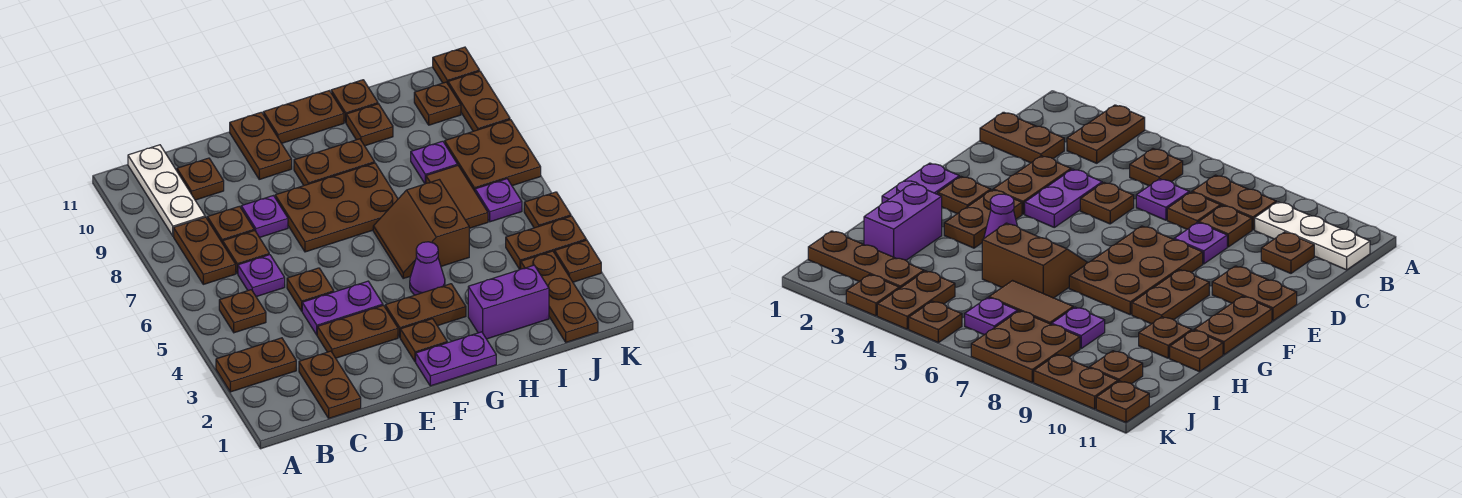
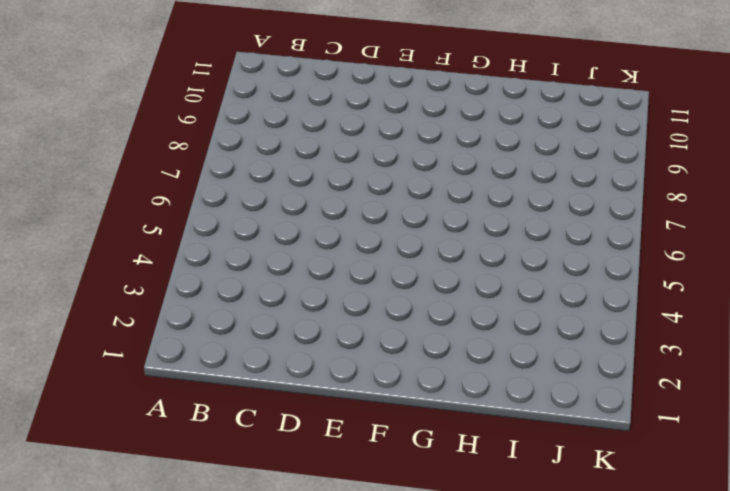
none -> brown 1x2 plate [216,338,296,392]
none -> brown 1x1 plate [219,290,266,333]
none -> brown 1x2 plate [174,217,236,284]
none -> white 1x3 plate [128,145,205,236]

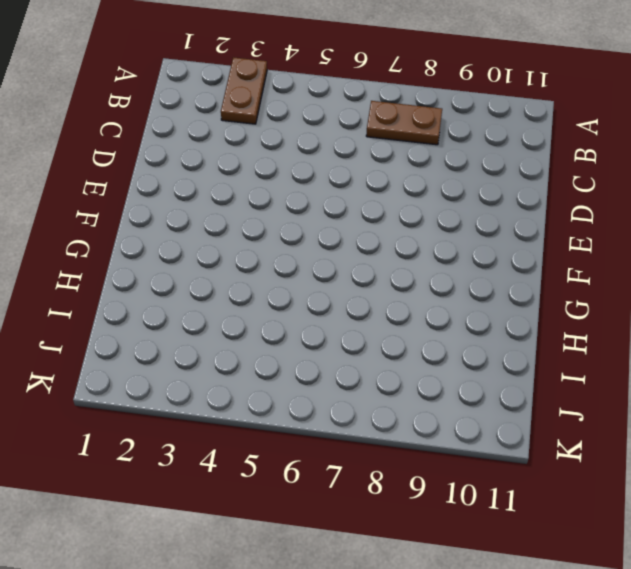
none -> brown 1x1 plate [219,290,266,333]
none -> white 1x3 plate [128,145,205,236]
none -> brown 1x2 plate [299,351,361,418]
none -> purple 1x1 plate [238,255,285,297]

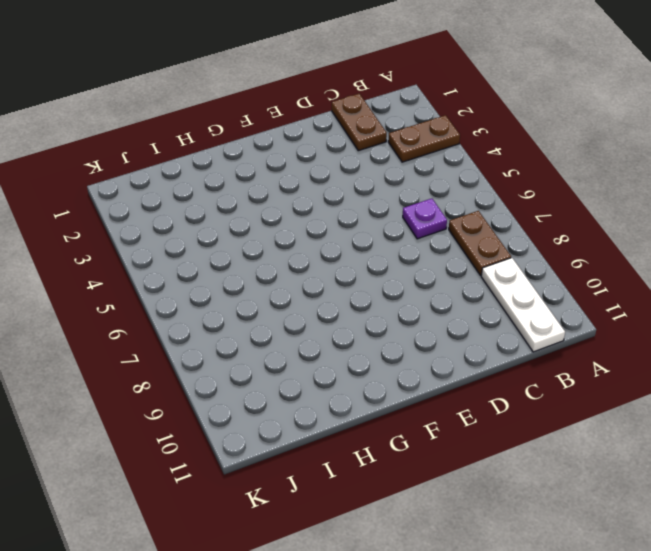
none -> brown 1x1 plate [219,290,266,333]
none -> brown 1x1 plate [223,230,269,274]
none -> brown 1x1 plate [207,206,254,243]
none -> brown 1x1 plate [177,158,224,200]

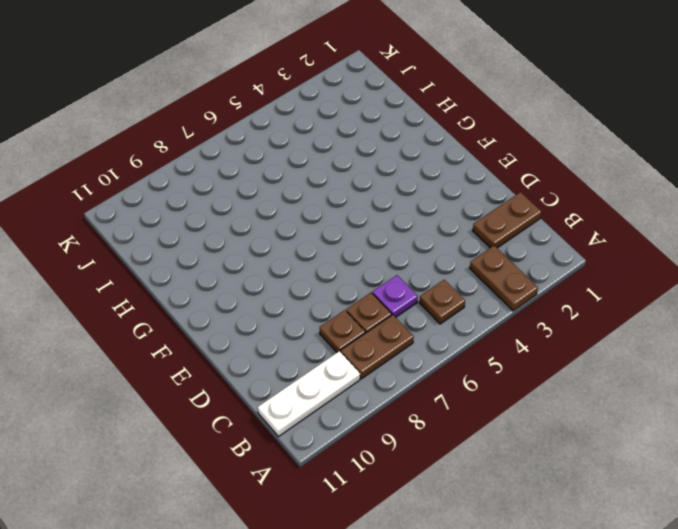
none -> brown 1x1 plate [177,158,224,200]
none -> brown 1x2 plate [317,305,398,358]
none -> purple 1x2 plate [302,281,383,335]
none -> brown 1x1 plate [287,268,334,311]

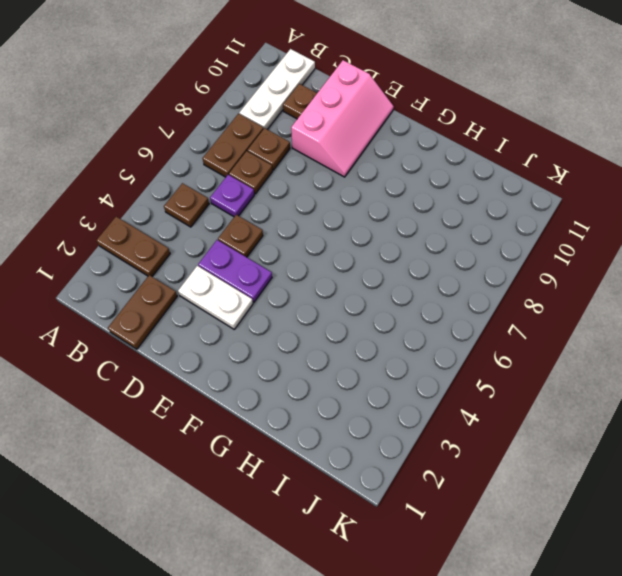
white 1x2 plate [178,266,253,329] -> brown 1x2 plate [317,305,398,358]
pink 2x3 slope [291,60,394,177] -> brown 1x2 plate [230,112,292,179]
none -> purple 1x1 plate [241,196,288,238]
none -> brown 2x3 plate [275,163,398,252]
none -> purple 1x2 plate [416,332,496,386]
none -> brown 1x1 plate [400,319,447,362]

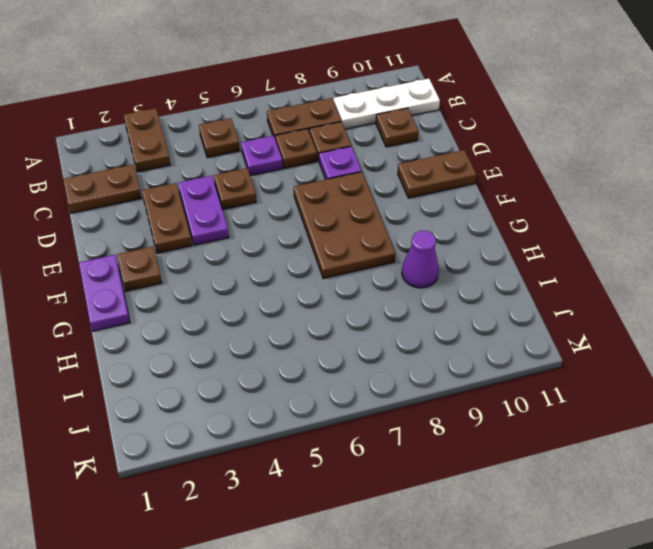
purple 1x1 cone [402,231,439,288] -> purple 1x1 cone moved to [410,242,445,295]
none -> brown 1x2 plate [385,284,466,337]
none -> brown 1x2 plate [294,139,375,185]
none -> brown 1x2 plate [263,91,344,143]
none -> brown 2x2 slope [373,180,469,278]

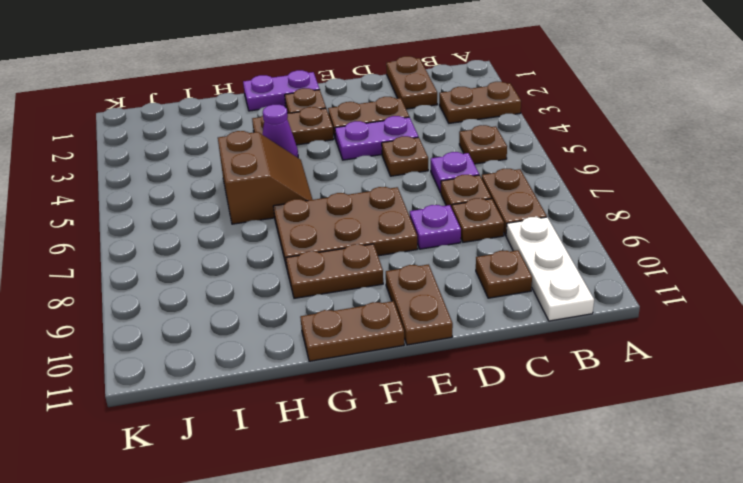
none -> purple 1x2 brick [468,265,549,339]
none -> brown 1x1 plate [346,104,393,146]
none -> brown 1x1 plate [331,80,378,123]
none -> brown 1x2 tile [426,166,488,228]

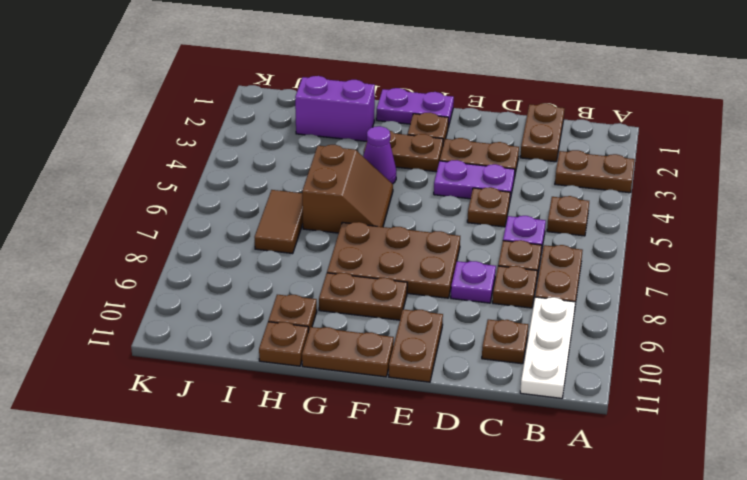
none -> purple 1x1 plate [411,141,458,184]
none -> brown 1x3 plate [521,251,598,342]
none -> brown 1x2 plate [506,216,586,269]
none -> purple 1x1 plate [475,179,522,222]

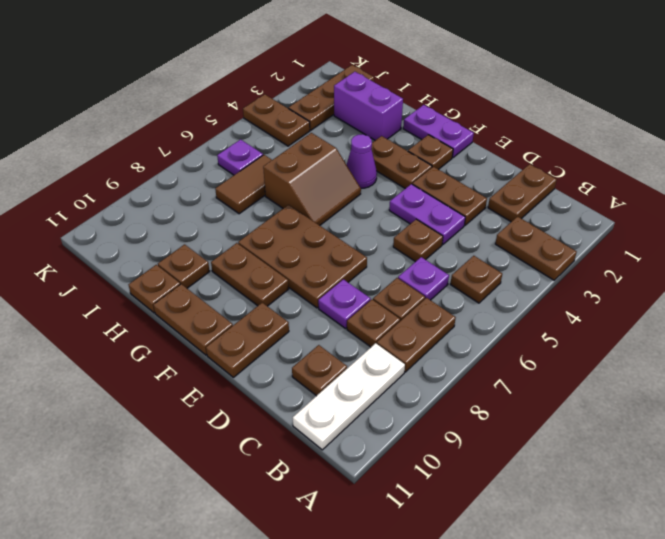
none -> purple 1x1 plate [411,141,458,184]
none -> brown 2x2 plate [445,120,541,191]
none -> brown 1x1 plate [414,82,461,125]
none -> brown 1x1 plate [555,240,601,282]

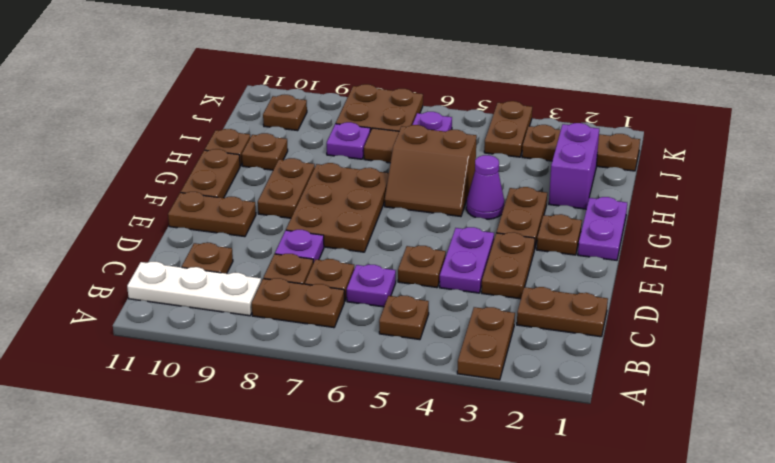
none -> brown 1x1 plate [555,240,601,282]
none -> brown 1x1 plate [524,192,571,228]
none -> brown 1x2 plate [448,71,510,131]
none -> brown 1x1 plate [433,47,480,84]

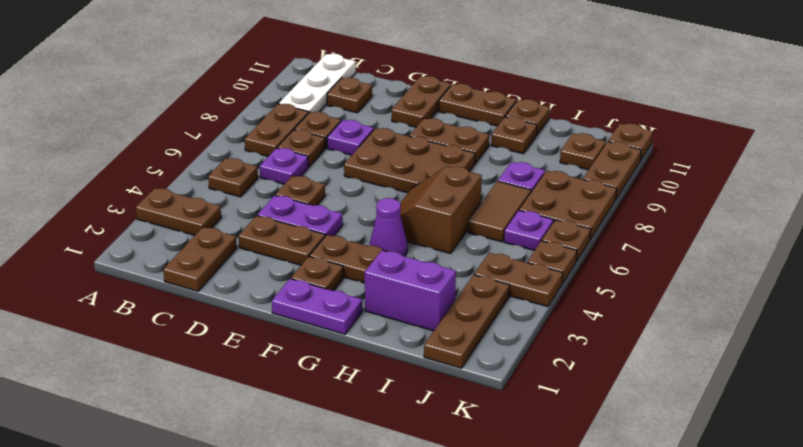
brown 1x1 plate [542,220,591,262] -> brown 1x1 plate moved to [555,240,601,282]

